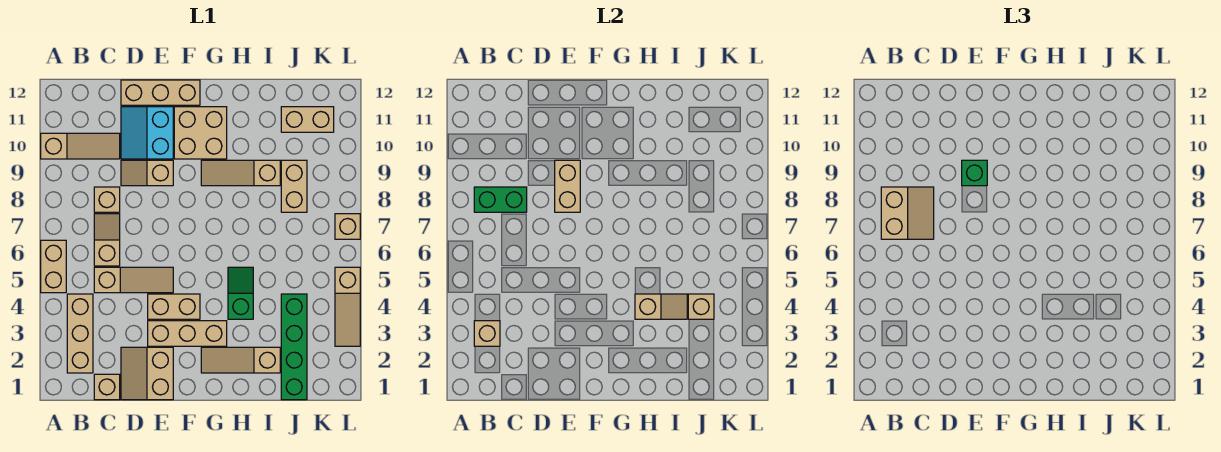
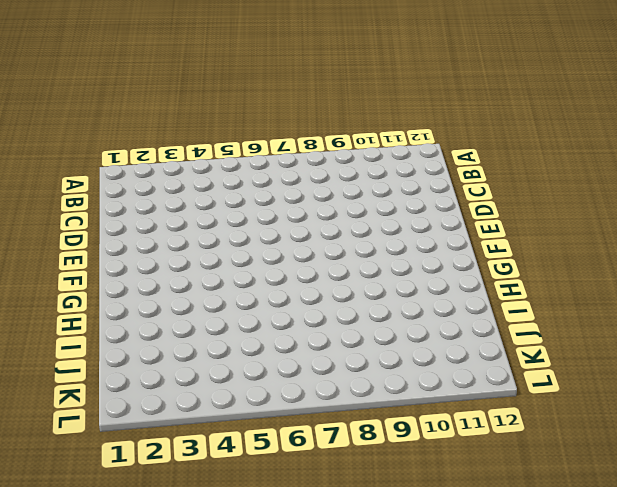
none -> tan 1x2 brick [41,240,66,293]
none -> tan 1x3 slope [41,133,120,159]
none -> tan 1x3 brick [67,294,93,373]

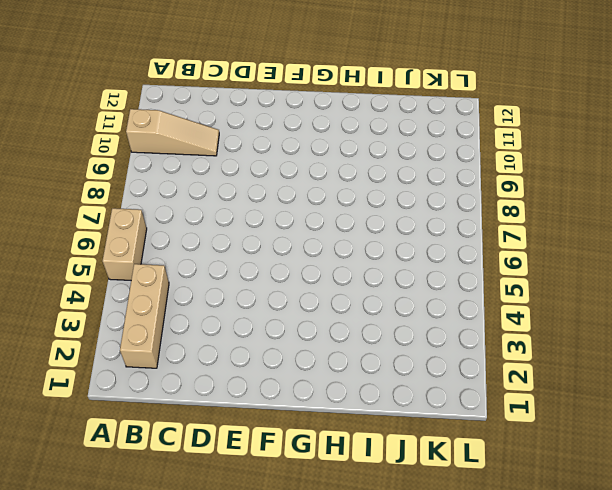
none -> tan 1x1 brick [94,374,120,400]
none -> tan 1x3 slope [94,267,173,293]
none -> tan 1x2 slope [94,214,120,266]

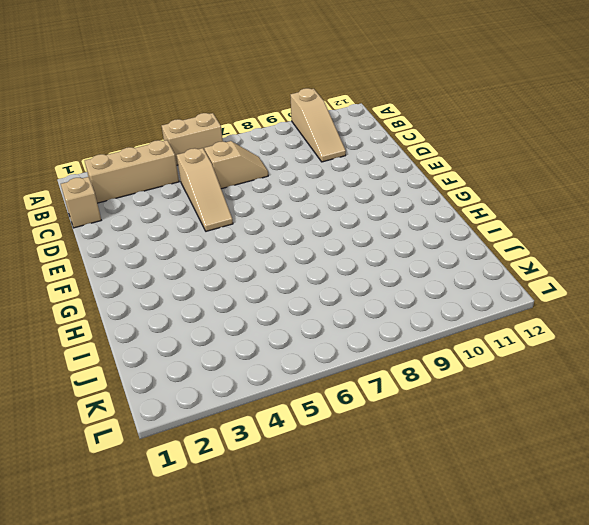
none -> tan 1x1 brick [94,187,120,212]
none -> tan 2x2 slope [121,347,173,400]
none -> tan 1x2 slope [121,160,173,186]

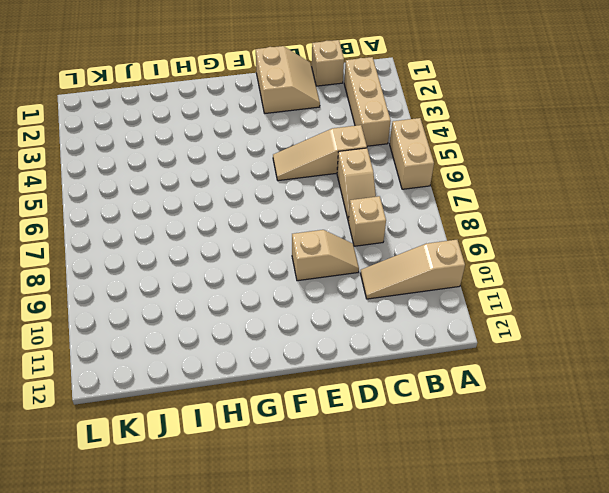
none -> cyan 2x2 slope [121,107,173,159]
none -> tan 1x3 brick [121,80,200,105]
none -> tan 1x3 brick [148,321,227,346]

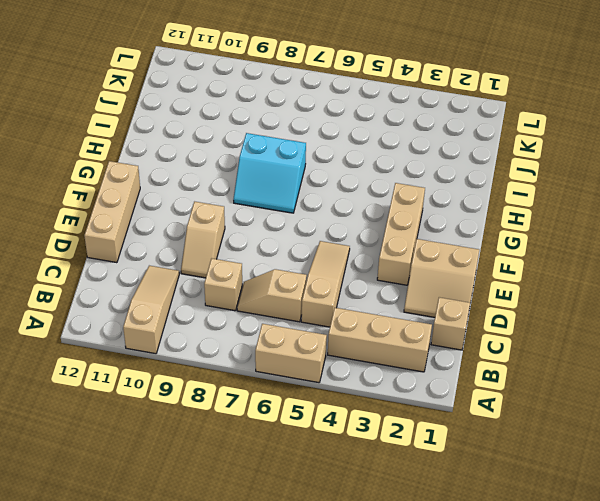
cyan 2x2 slope [233,133,306,213] -> cyan 2x2 slope moved to [121,107,173,159]
none -> tan 1x2 brick [148,294,200,319]
none -> tan 2x2 brick [174,107,227,159]
none -> tan 1x3 slope [201,347,280,373]

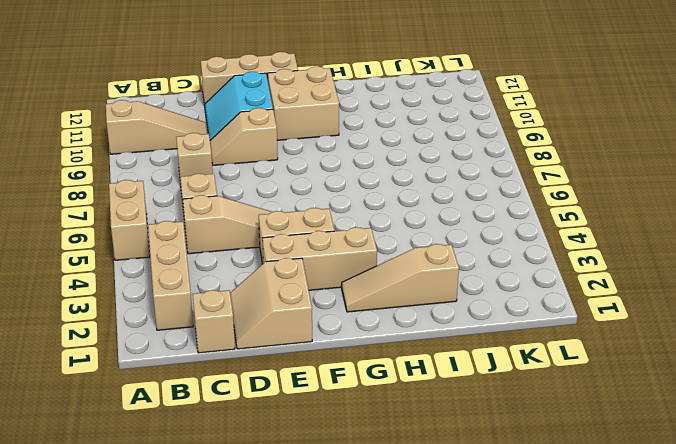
none -> tan 1x3 slope [201,160,280,186]
none -> green 1x2 slope [228,267,253,319]
none -> green 1x4 brick [281,294,307,400]

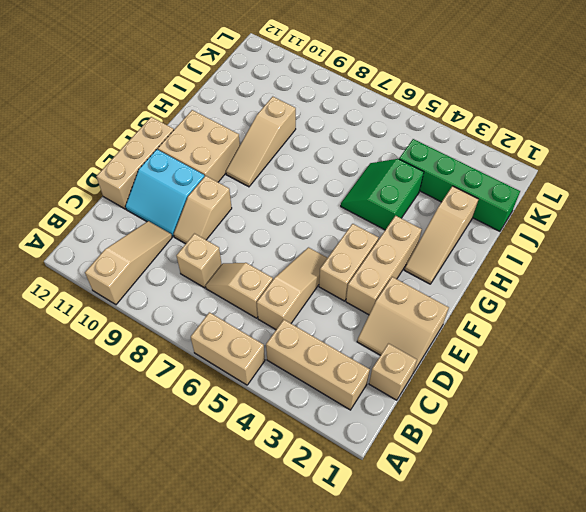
green 2x2 slope [341,159,424,230] -> green 1x2 slope [228,267,253,319]
none -> tan 1x2 brick [281,160,307,212]
none -> tan 1x2 brick [281,107,334,132]
none -> tan 1x3 slope [335,267,360,346]

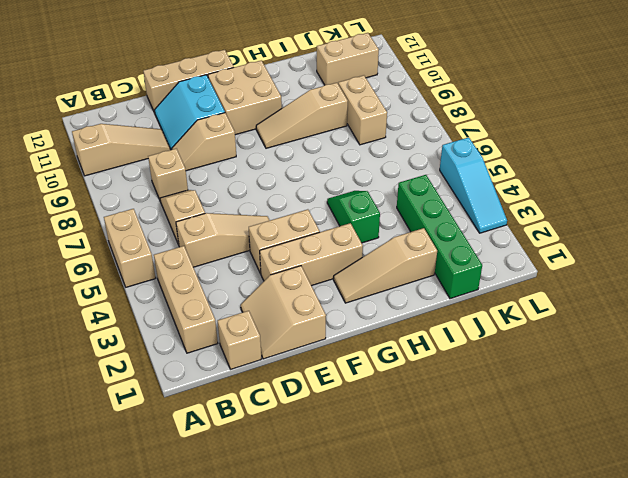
cyan 1x3 slope [440,137,507,233] -> tan 1x3 slope [335,267,360,346]
none -> tan 1x1 brick [335,214,360,239]
none -> tan 1x1 brick [474,321,500,346]
none -> green 1x2 brick [474,187,527,212]

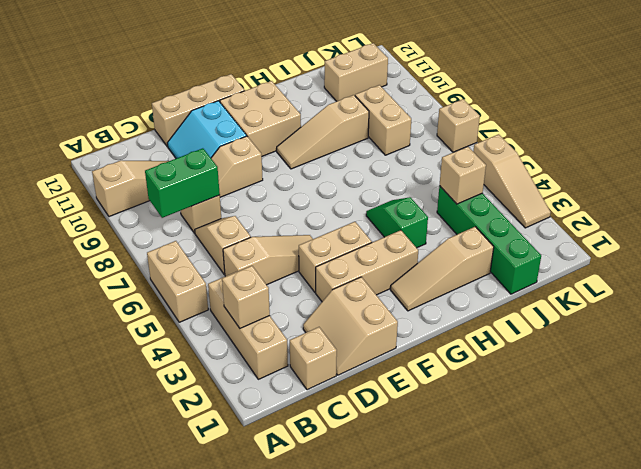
none -> tan 1x2 brick [555,160,580,212]
none -> tan 1x2 slope [635,294,687,319]
none -> tan 2x2 slope [881,187,934,239]

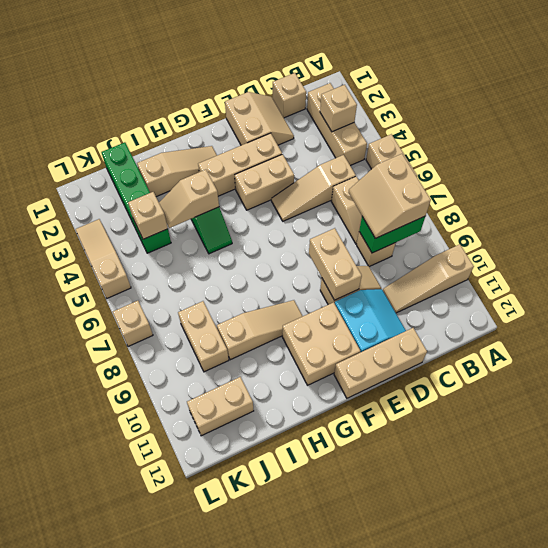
none -> green 1x1 brick [962,160,987,186]

